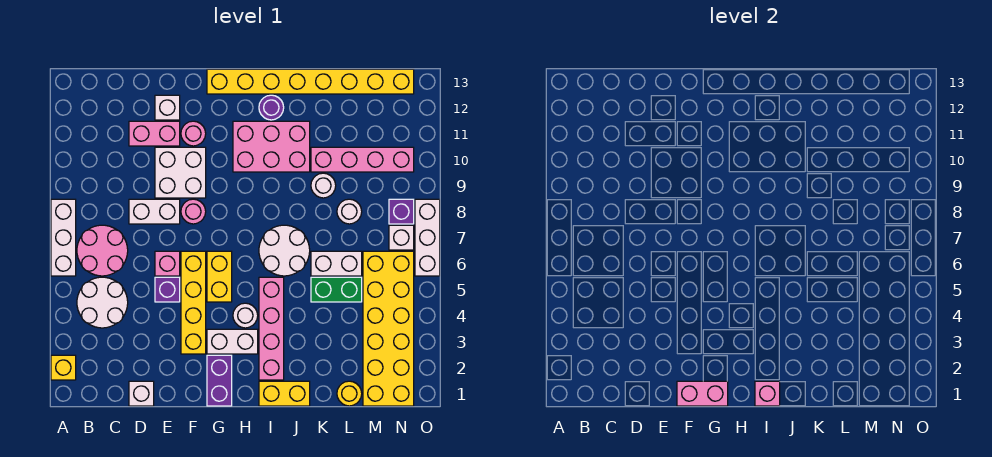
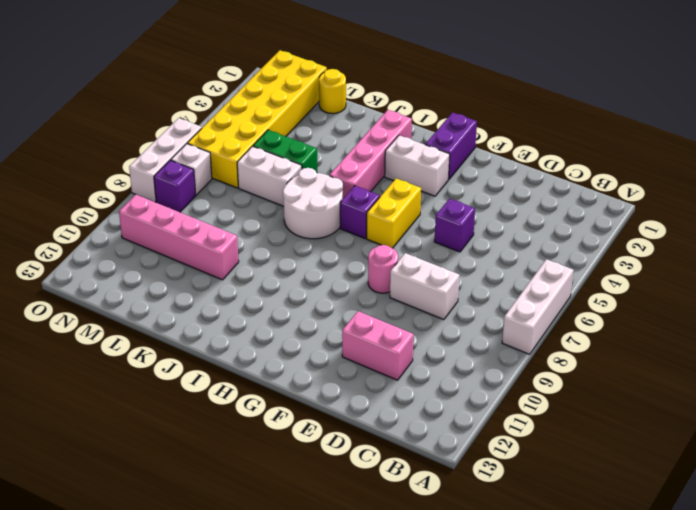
purple 1x1 brick [340,186,380,238] -> none
none -> yellow 1x1 brick [51,355,76,380]
none -> white 2x2 round brick [77,277,128,328]
none -> pink 2x2 round brick [77,225,128,276]
none -> white 1x1 brick [129,381,154,406]

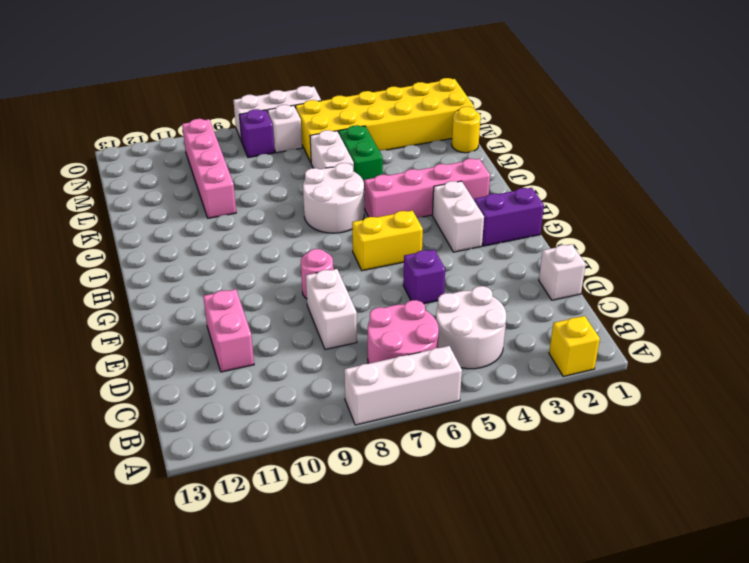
none -> pink 1x1 brick [155,251,180,276]
none -> white 2x2 brick [155,147,206,198]
none -> white 1x1 brick [155,95,180,120]
none -> yellow 1x4 brick [181,251,206,354]

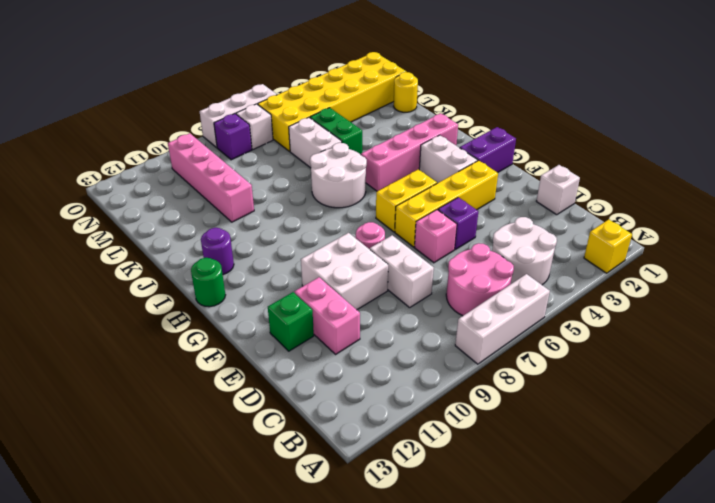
green 1x1 brick [268,292,314,351] -> white 1x1 brick [155,95,180,120]
green 1x1 round brick [191,258,225,307] -> yellow 1x8 brick [207,69,414,94]
none -> pink 1x1 round brick [181,121,206,146]
none -> white 1x1 round brick [233,303,258,328]
none -> pink 2x3 brick [233,121,310,172]
none -> yellow 1x2 brick [259,381,310,406]

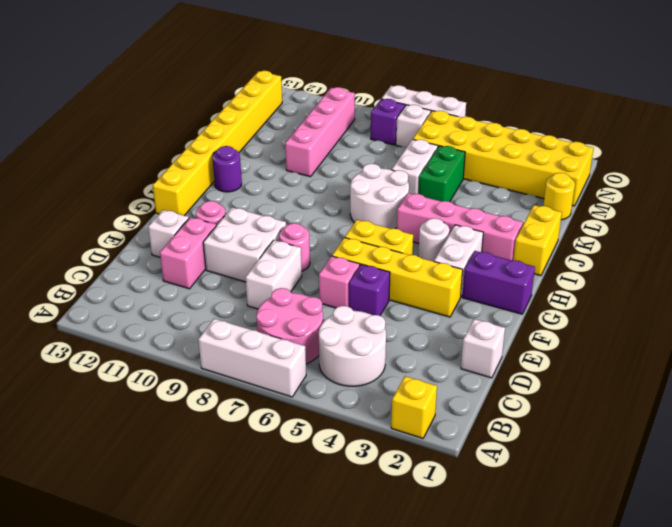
none -> pink 2x3 brick [233,121,310,172]
none -> white 1x1 round brick [311,173,336,198]
none -> white 1x1 round brick [337,199,362,224]
none -> pink 1x2 brick [677,381,728,406]

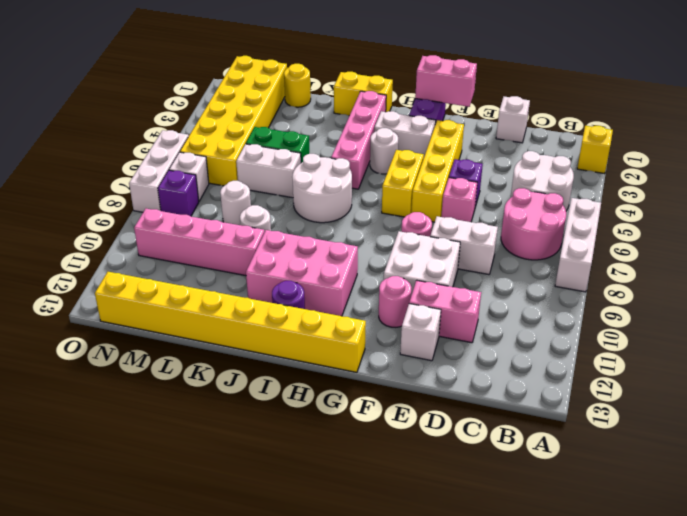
none -> pink 1x1 brick [755,381,780,406]

